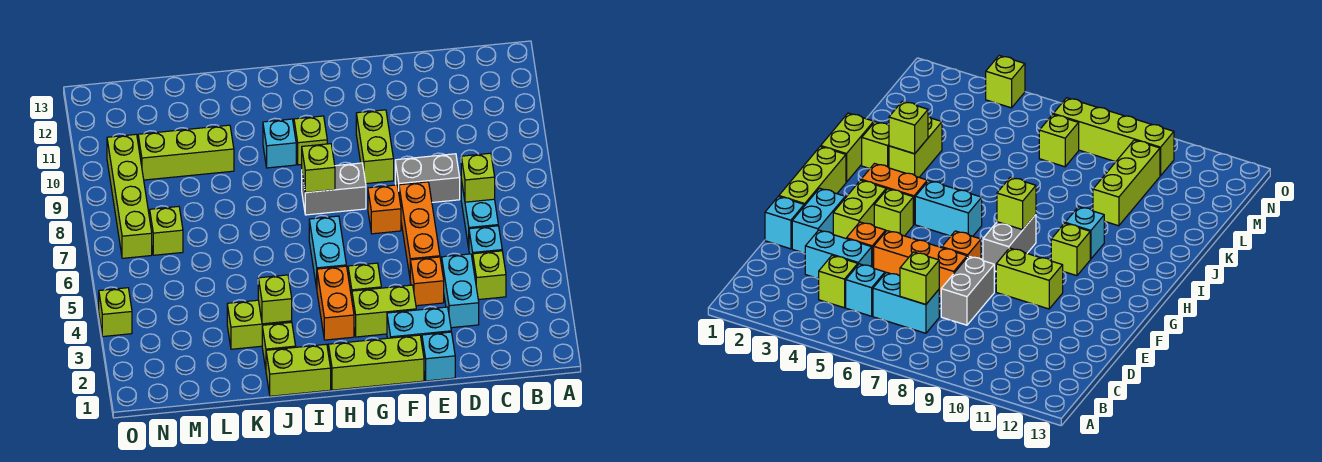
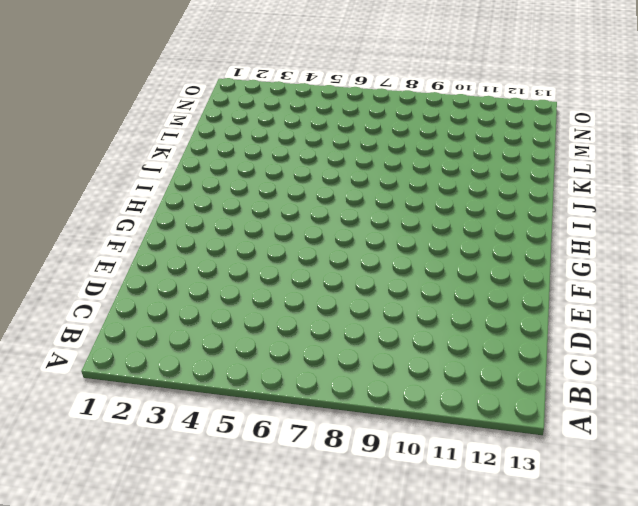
none -> lime 1x1 brick [473,251,506,300]
none -> cyan 1x1 brick [469,226,502,261]
none -> cyan 1x2 brick [461,180,498,247]

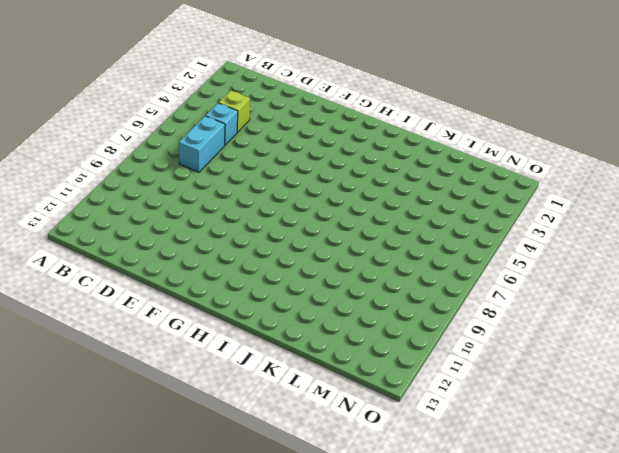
none -> cyan 1x2 brick [442,254,479,328]
none -> grey 1x2 brick [395,154,460,202]
none -> cyan 1x1 brick [422,332,455,381]

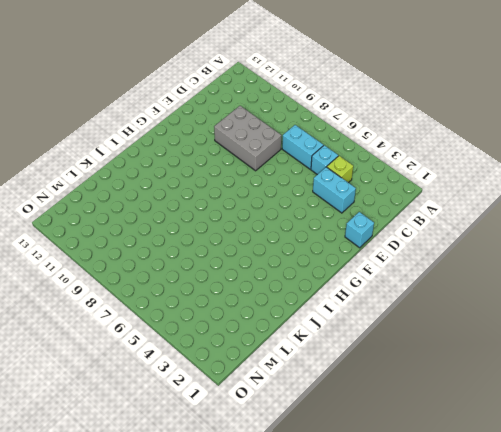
grey 2x3 brick [214,106,281,171] -> grey 1x2 brick [395,154,460,202]
none -> cyan 1x2 brick [387,307,451,342]
none -> orange 1x1 brick [410,257,444,306]
none -> orange 1x3 brick [399,182,440,276]

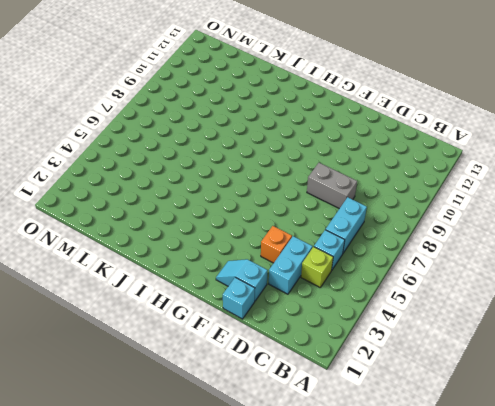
cyan 1x2 slope [216,259,268,301] -> cyan 1x2 brick [387,307,451,342]
none -> orange 1x3 brick [399,182,440,276]
none -> lime 1x3 brick [328,335,424,390]
none -> lime 1x2 brick [352,285,416,337]

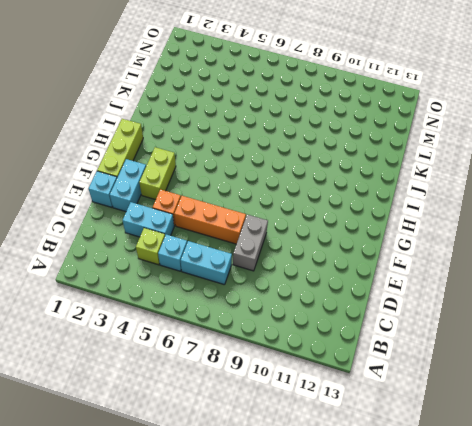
none -> orange 1x1 brick [368,185,401,234]
none -> lime 1x2 brick [356,110,394,184]
none -> lime 1x1 brick [348,263,381,298]

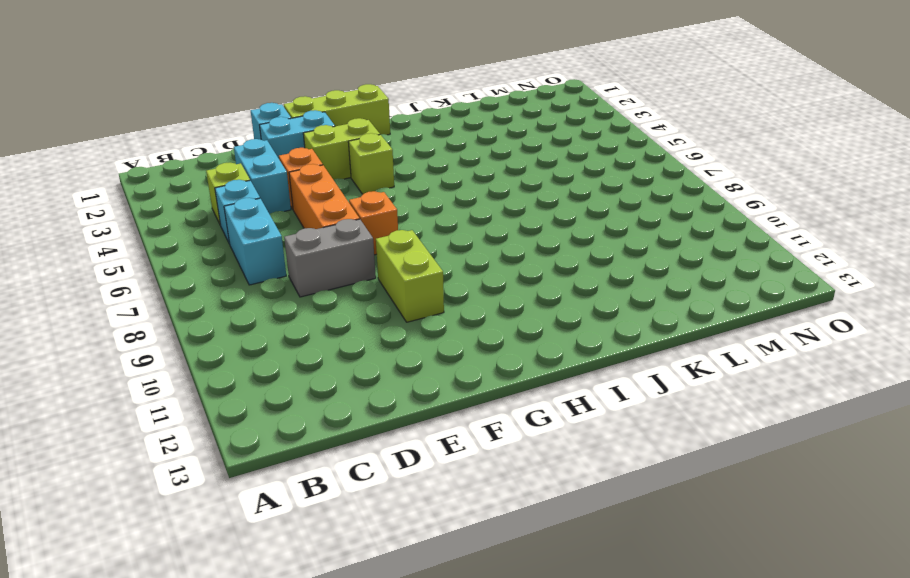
none -> grey 1x2 brick [302,163,366,215]
none -> orange 1x2 brick [317,266,354,340]
none -> cyan 1x2 brick [309,216,346,288]

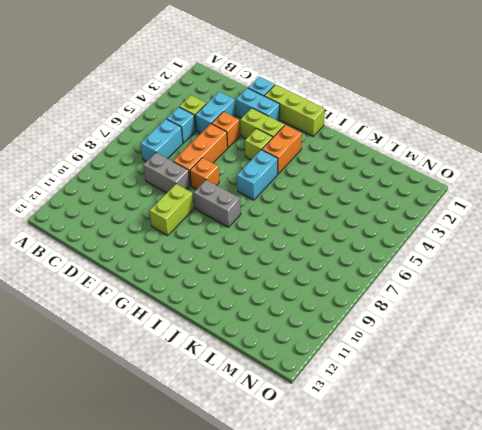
none -> lime 1x1 brick [294,116,327,165]
none -> lime 1x2 brick [266,344,331,396]
none -> cyan 1x1 brick [263,119,296,168]

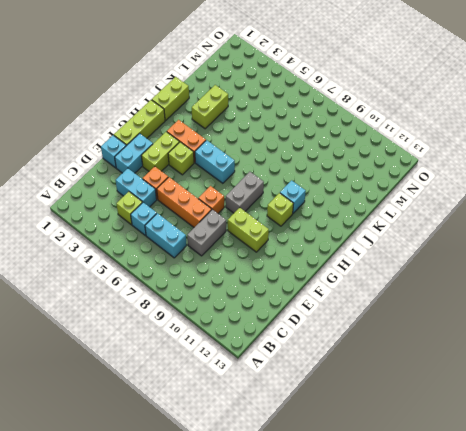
none -> lime 1x1 brick [262,322,296,369]
none -> lime 1x3 brick [138,125,234,180]
none -> lime 1x1 brick [150,206,183,255]

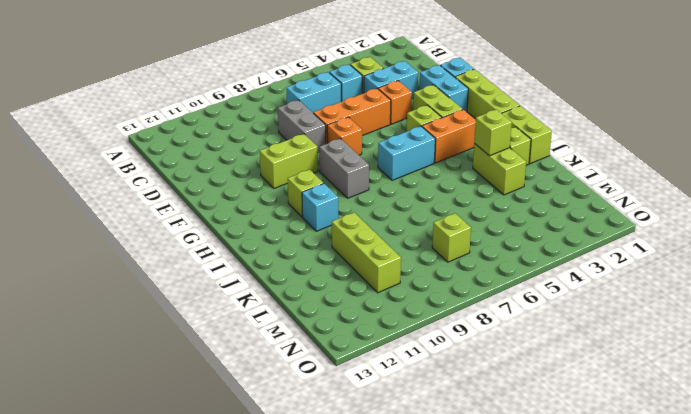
none -> lime 1x4 brick [107,134,152,258]
none -> lime 1x1 brick [99,288,132,337]
none -> lime 1x1 brick [461,153,495,202]

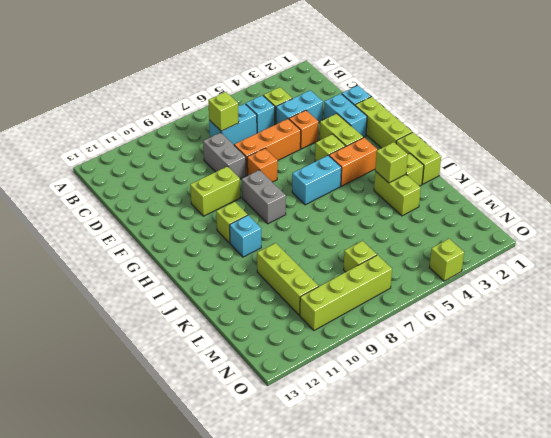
none -> lime 1x1 brick [302,144,335,193]

